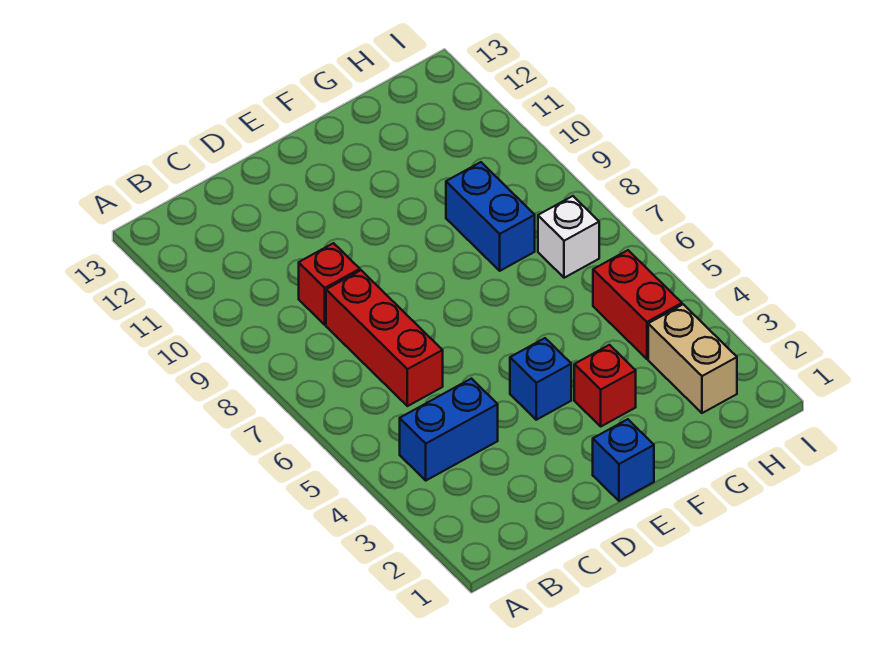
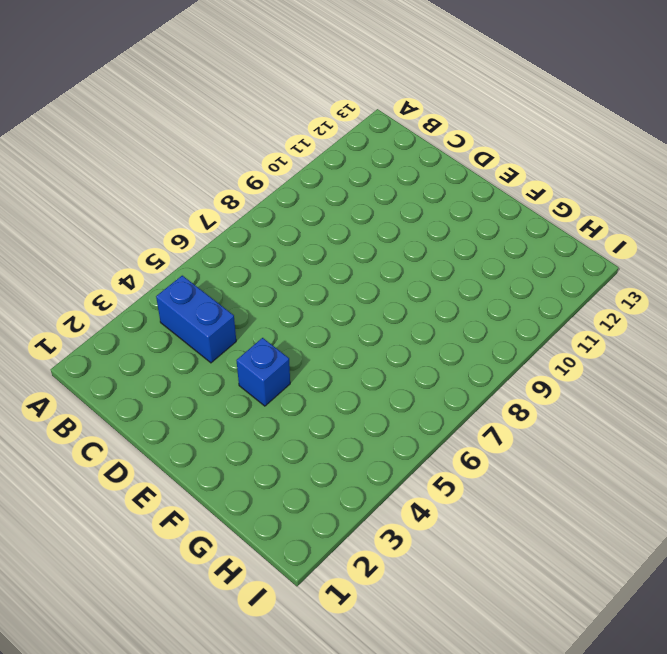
none -> red 1x3 brick [326,270,443,406]
none -> red 1x1 brick [299,243,360,325]

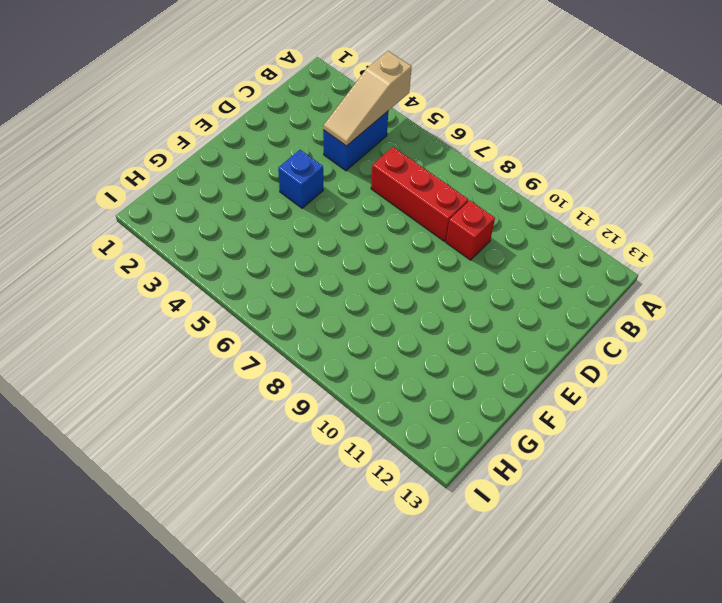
tan 1x3 slope [323,51,412,146] -> none
none -> blue 1x1 brick [593,419,654,501]
none -> red 1x1 brick [574,345,636,426]

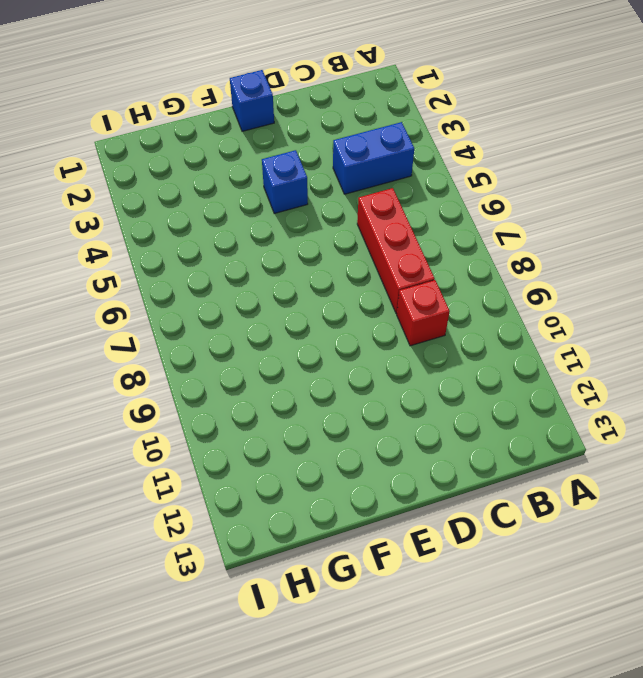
none -> red 1x1 brick [574,345,636,426]
none -> blue 1x2 brick [446,162,535,271]

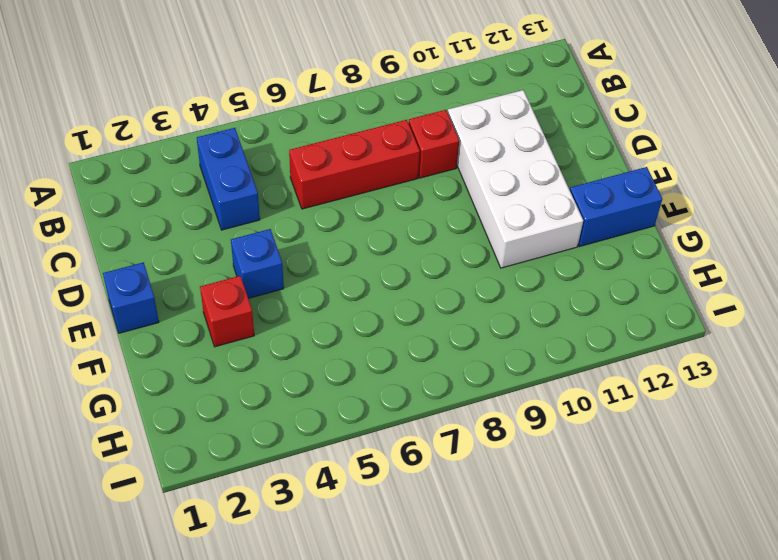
white 2x4 brick [448,90,583,268] -> none
blue 1x2 brick [570,167,662,247] -> blue 1x2 brick moved to [446,162,535,271]
none -> tan 1x2 brick [648,304,737,413]
none -> red 1x2 brick [593,250,682,359]

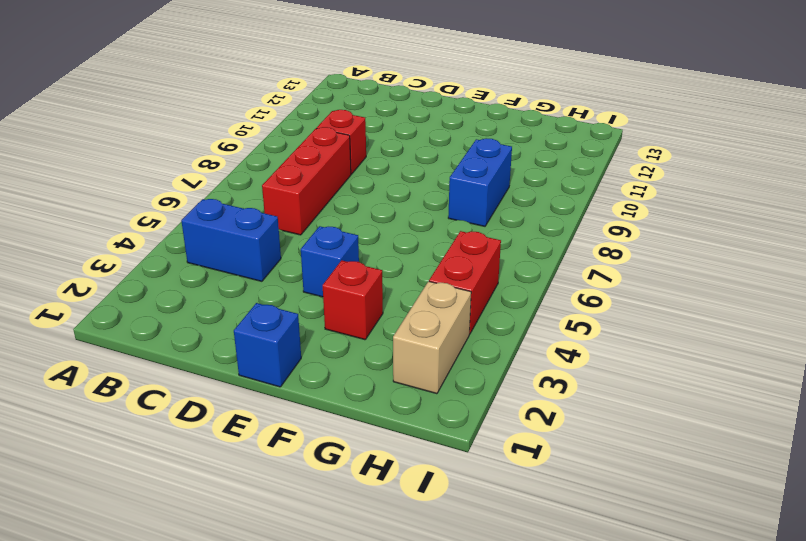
none -> white 1x1 brick [538,196,599,278]

